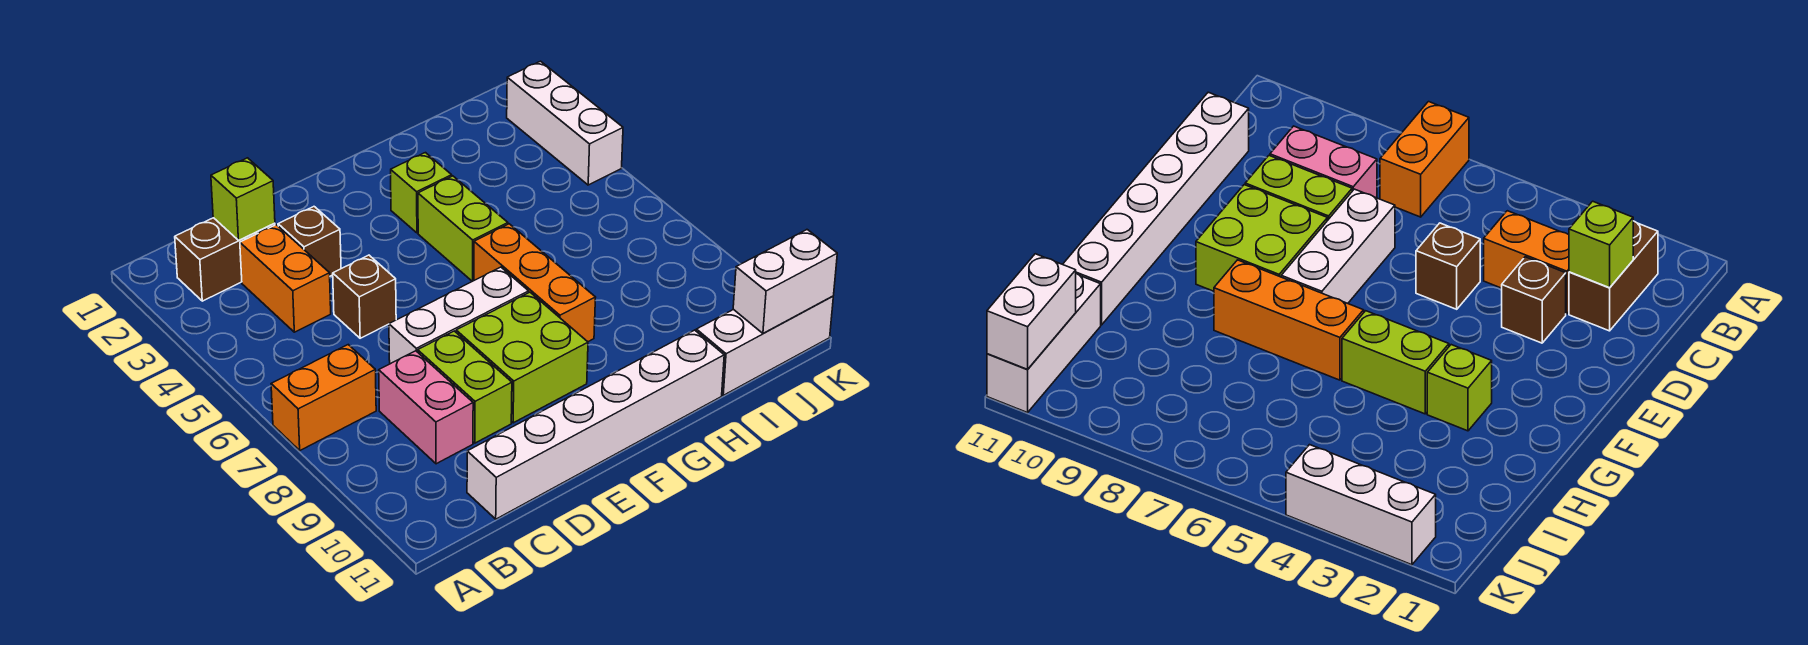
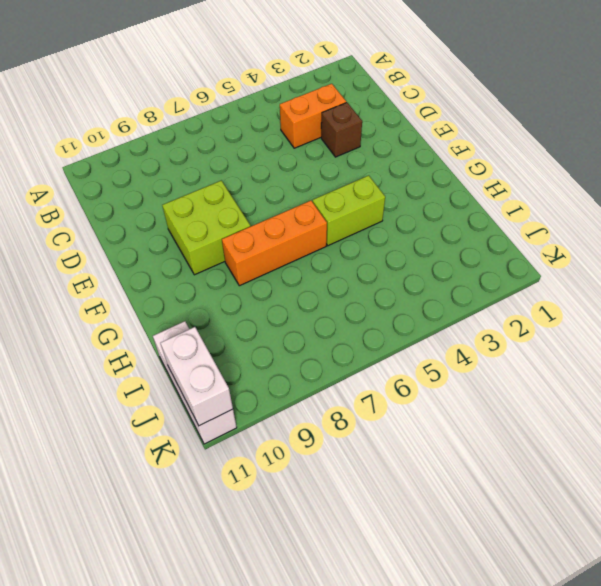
none -> orange 1x2 brick [271,345,376,450]
none -> brown 1x2 brick [175,218,275,301]
none -> pink 1x2 brick [379,351,473,464]

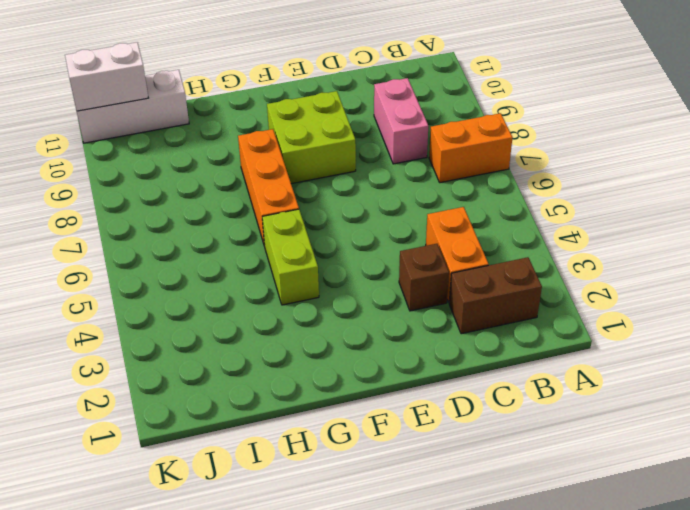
none -> white 1x6 brick [467,330,724,519]
none -> brown 1x1 brick [333,255,396,338]
none -> white 1x3 brick [389,267,529,364]

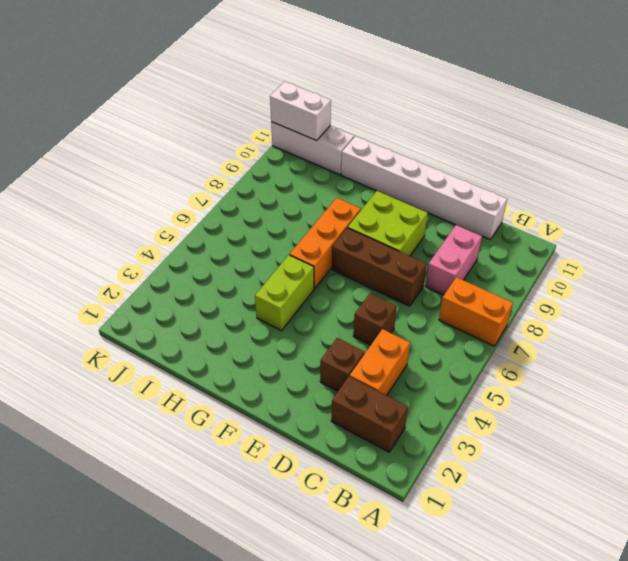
brown 1x3 brick [332,228,427,306] -> white 1x3 brick [389,267,529,364]
none -> lime 1x2 brick [418,331,512,443]
none -> lime 1x1 brick [391,153,452,233]
none -> white 1x3 brick [507,61,623,185]

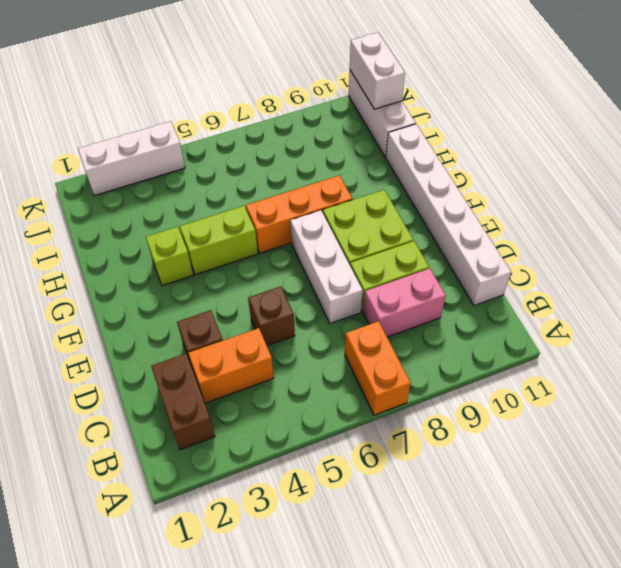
none -> lime 1x1 brick [211,158,275,240]

